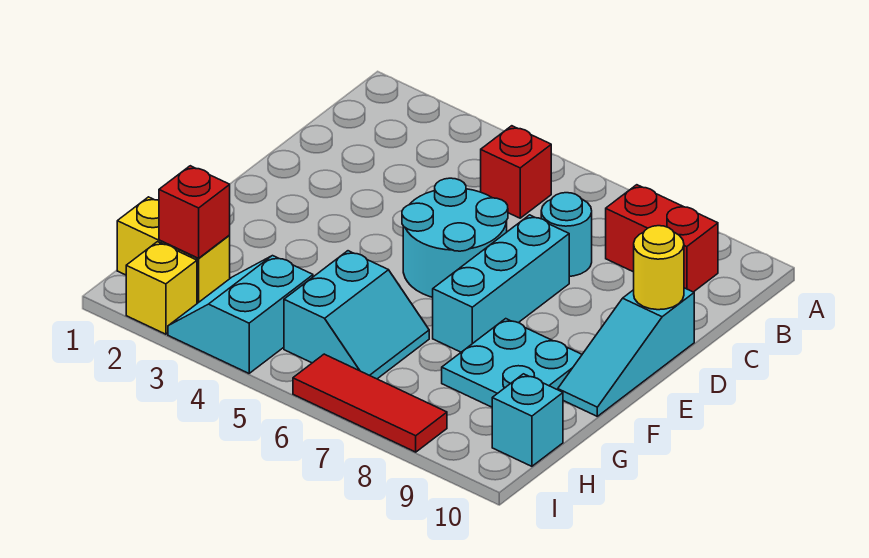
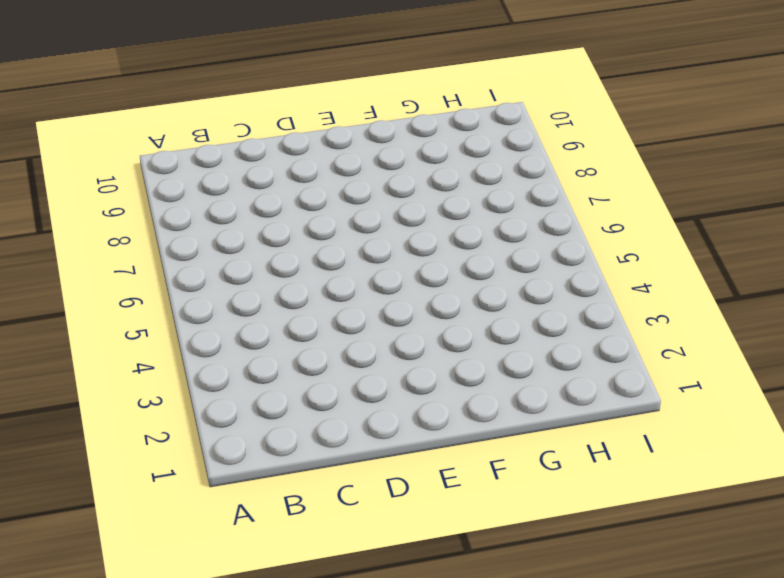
none -> red 1x1 brick [481,126,551,218]
none -> red 1x2 brick [606,185,718,292]
none -> cyan 1x1 round brick [541,193,592,276]

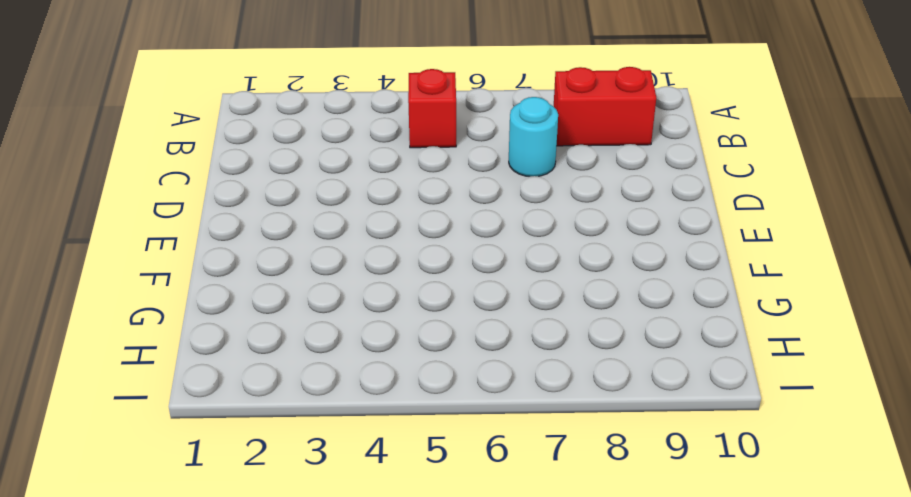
none -> cyan 2x2 round brick [402,178,508,297]
none -> cyan 1x3 brick [433,215,569,352]
none -> cyan 1x3 slope [558,288,694,416]

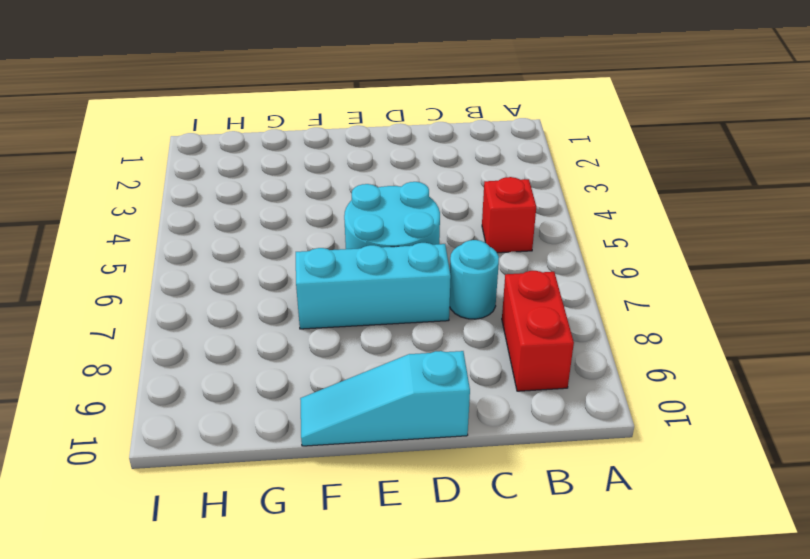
none -> cyan 2x2 plate [442,319,582,407]
none -> cyan 2x2 slope [284,251,429,379]
none -> yellow 1x2 brick [117,197,230,303]

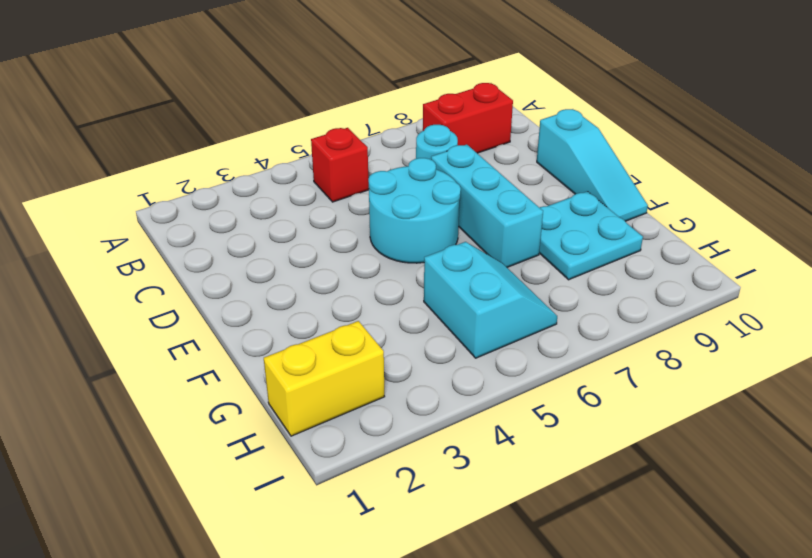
none -> cyan 2x2 slope [168,256,313,373]
none -> cyan 1x1 brick [492,374,563,466]
none -> yellow 1x1 brick [126,242,197,334]

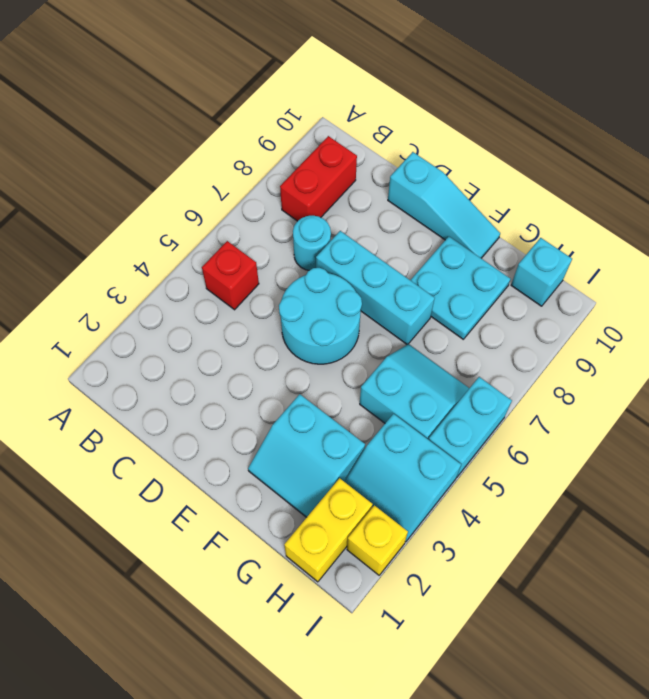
cyan 2x2 slope [248,394,365,517] -> none
cyan 1x2 brick [429,377,512,478] -> red 1x3 tile [293,354,447,452]
none -> yellow 1x1 round brick [634,226,684,310]
none -> red 1x1 brick [159,166,230,258]

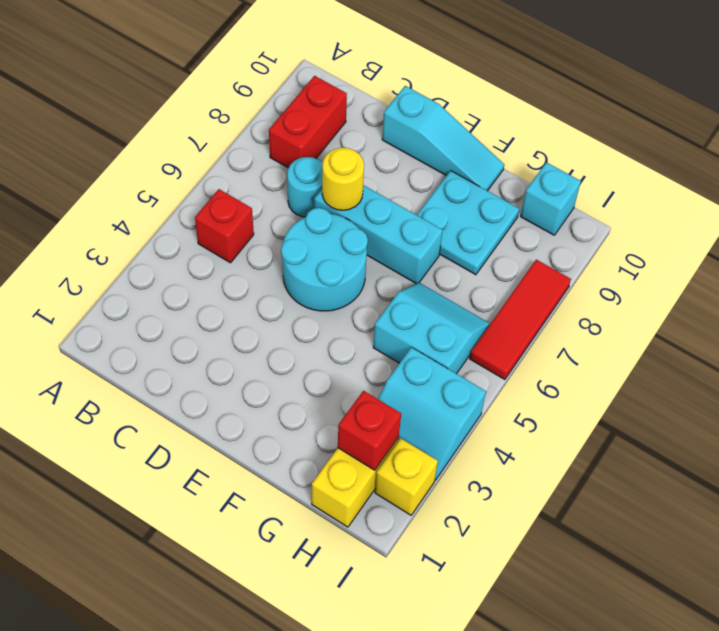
yellow 1x1 round brick [322,148,364,210] -> yellow 1x1 round brick moved to [634,226,684,310]

